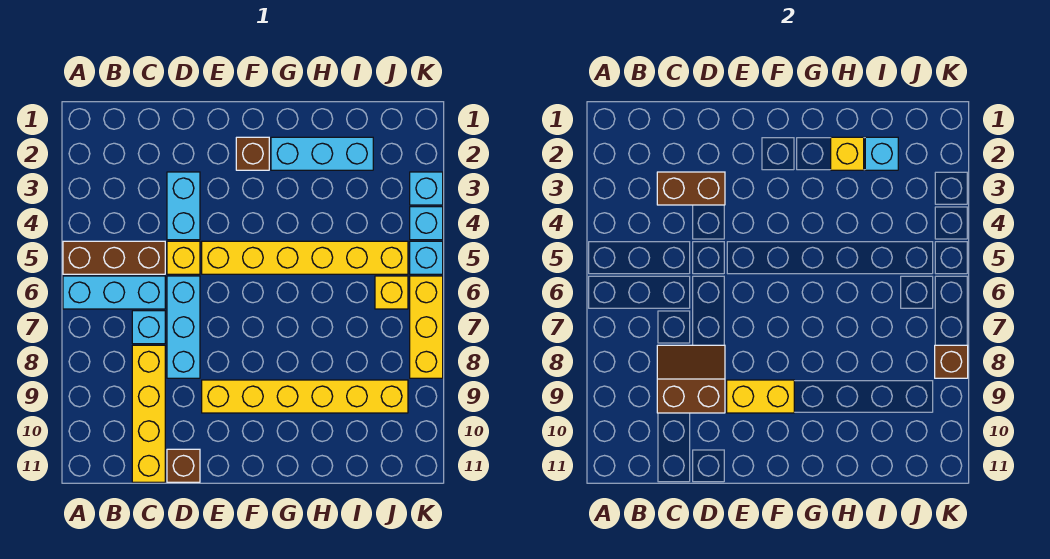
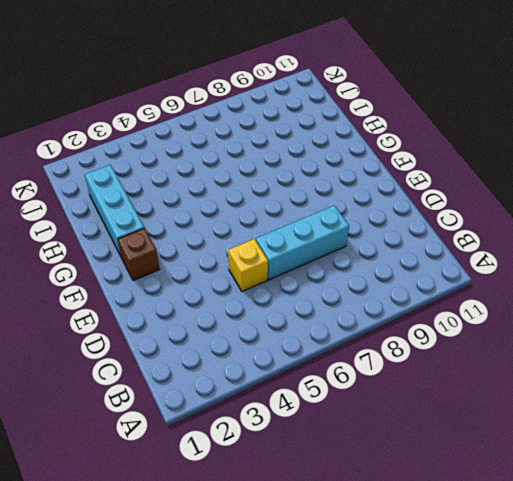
none -> brown 1x3 brick [63,241,165,274]
none -> cyan 1x3 brick [63,276,165,309]
none -> cyan 1x1 brick [132,311,165,344]

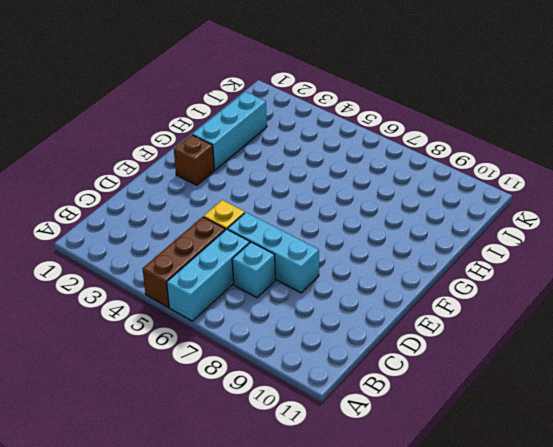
none -> yellow 1x4 brick [132,345,165,482]
none -> cyan 1x2 brick [167,172,200,240]
none -> brown 1x1 brick [167,449,200,482]

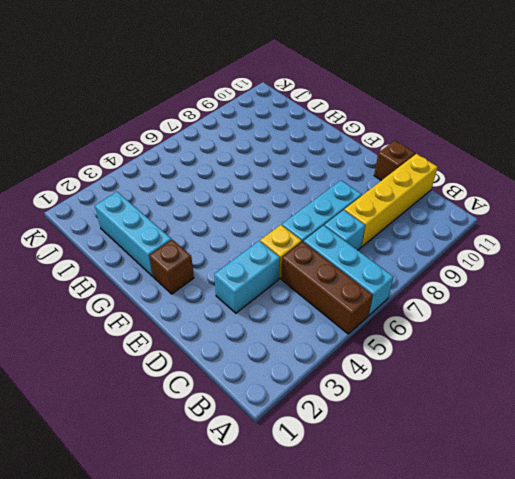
none -> yellow 1x6 brick [202,241,408,274]
none -> yellow 1x6 brick [202,380,408,413]
none -> yellow 1x1 brick [375,276,408,309]

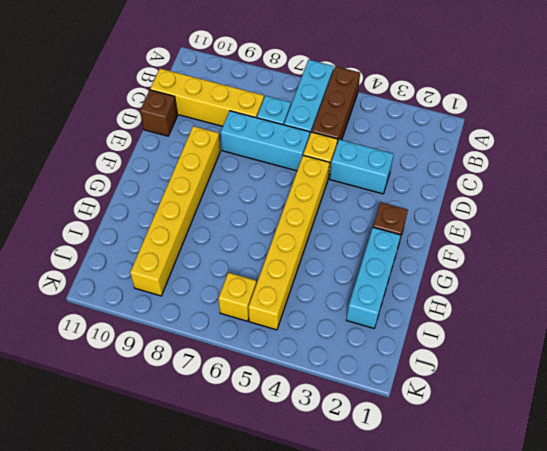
none -> cyan 1x1 brick [410,172,443,205]
none -> cyan 1x1 brick [410,207,443,240]
none -> cyan 1x1 brick [410,241,443,274]

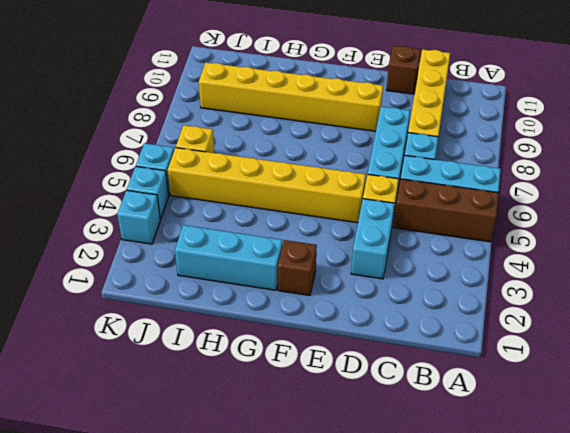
none -> yellow 1x3 brick [410,276,443,378]
none -> brown 1x2 brick [657,172,725,205]
none -> brown 2x2 slope [657,345,725,413]

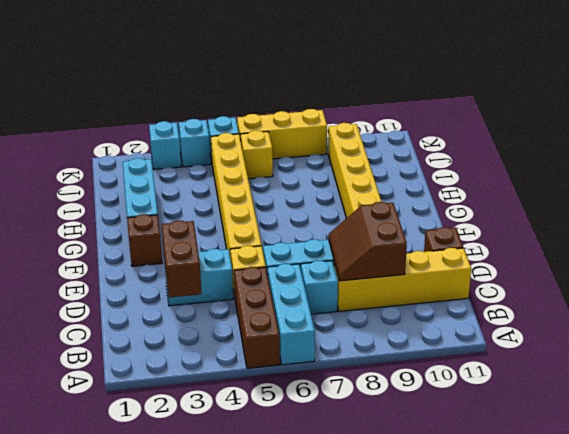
none -> yellow 1x2 brick [727,380,794,413]
none -> yellow 1x1 brick [831,137,864,170]
none -> cyan 1x1 brick [865,137,898,170]

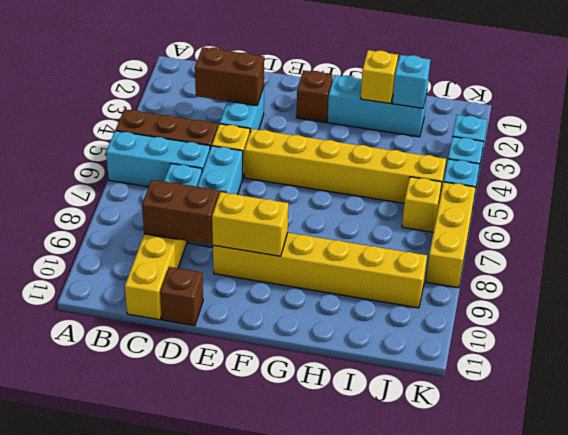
none -> brown 1x1 brick [935,345,968,378]

